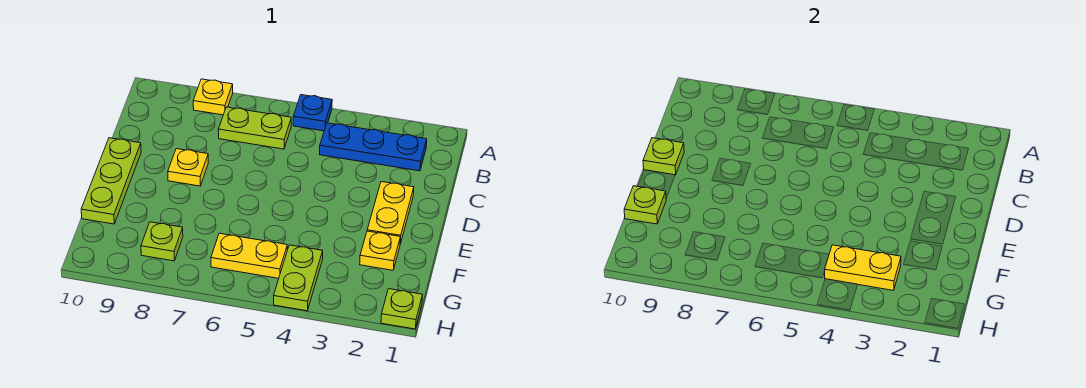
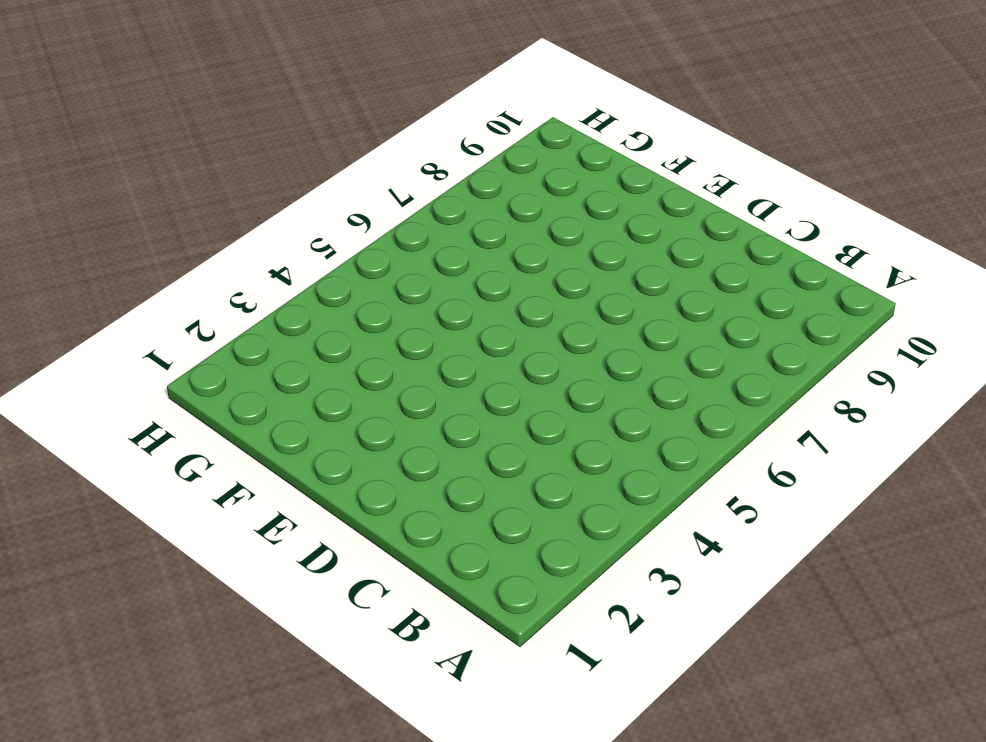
none -> blue 1x1 plate [293,95,332,131]
none -> yellow 1x1 plate [193,79,233,115]
none -> blue 1x3 plate [320,123,427,171]

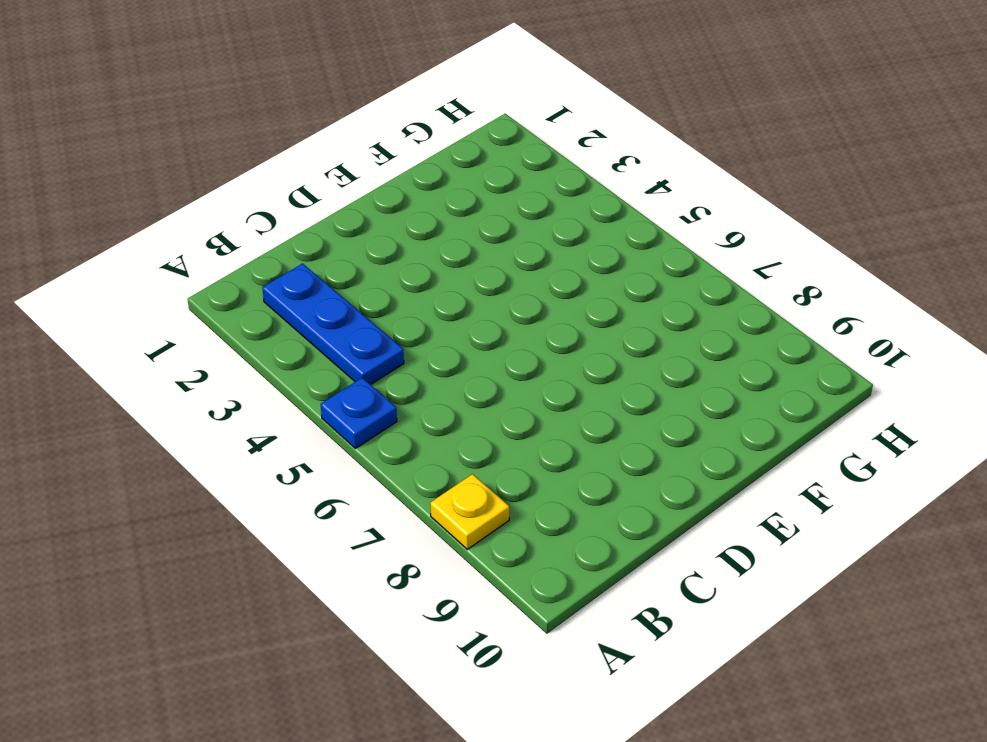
none -> lime 1x2 plate [218,107,291,149]
none -> yellow 1x2 plate [367,182,414,244]
none -> yellow 1x1 plate [168,149,208,186]

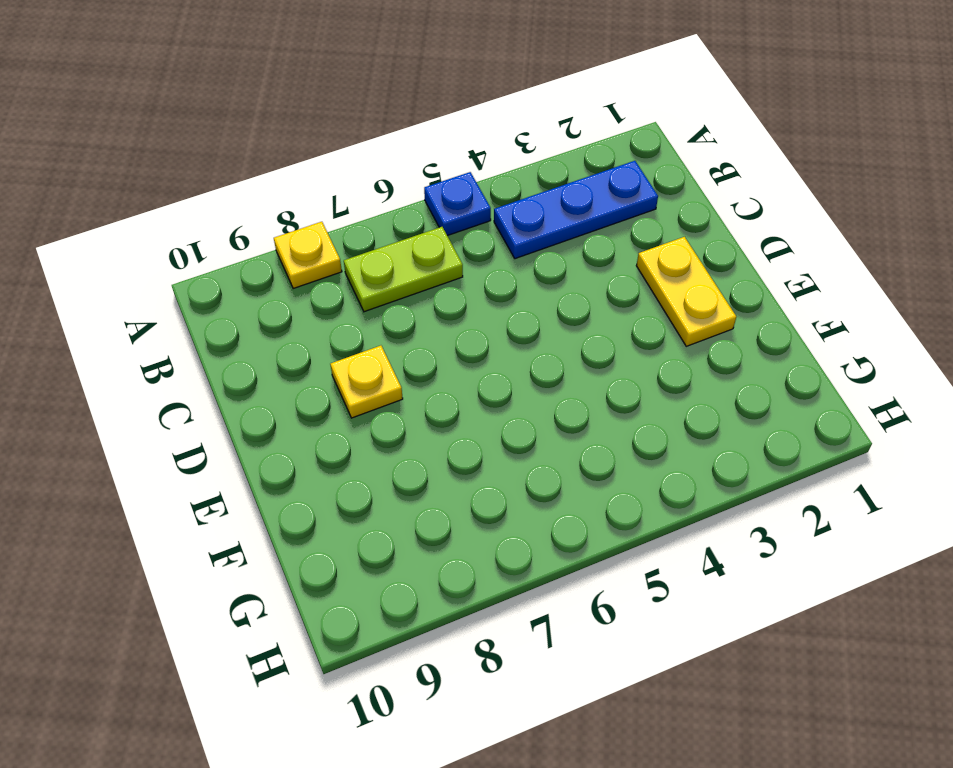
none -> lime 1x3 plate [81,138,141,224]
none -> yellow 1x1 plate [360,231,400,270]
none -> lime 1x2 plate [274,245,323,311]

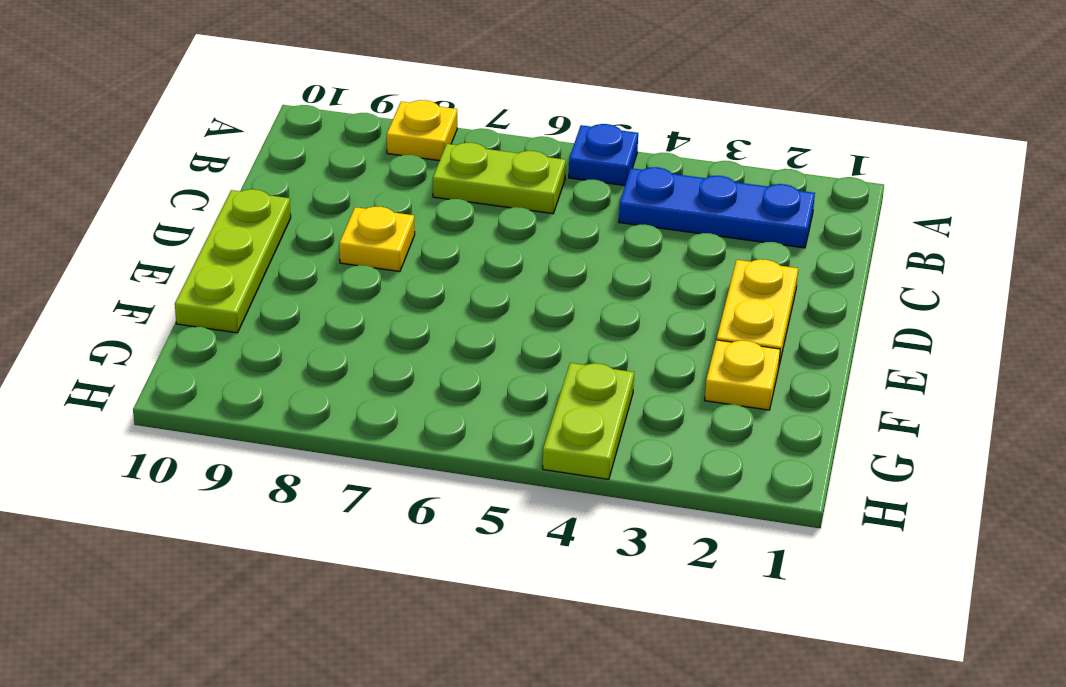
none -> yellow 1x2 plate [211,233,287,278]
none -> lime 1x1 plate [141,222,183,261]
none -> lime 1x1 plate [381,289,422,329]

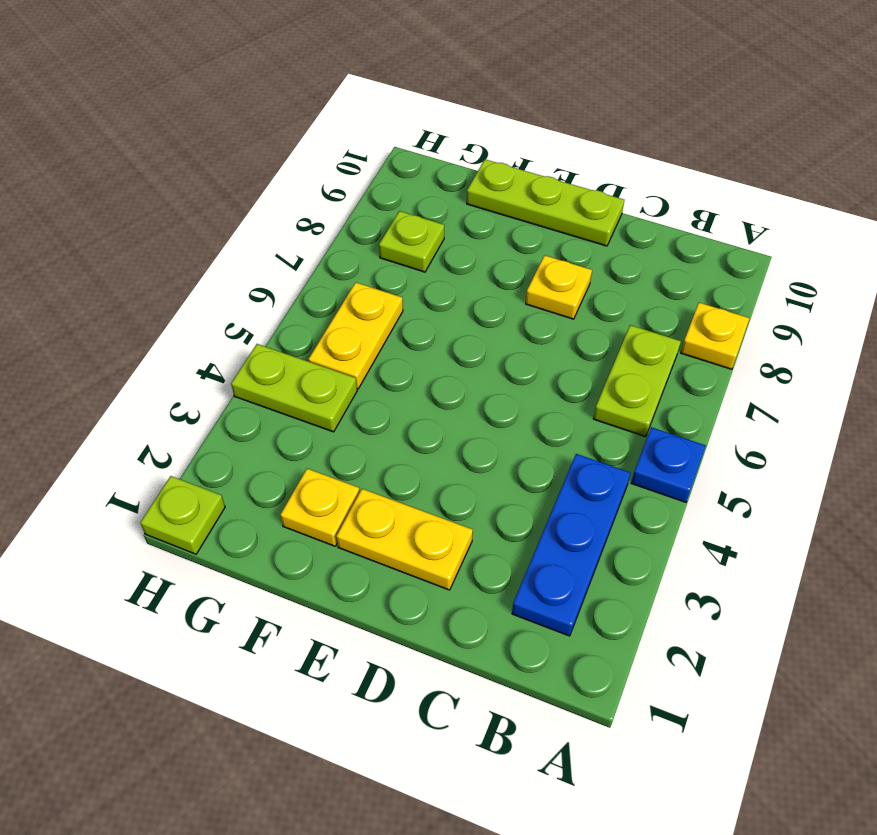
none -> lime 1x1 plate [643,138,684,175]
none -> lime 1x1 plate [624,186,666,224]
none -> yellow 1x2 plate [824,245,901,290]

